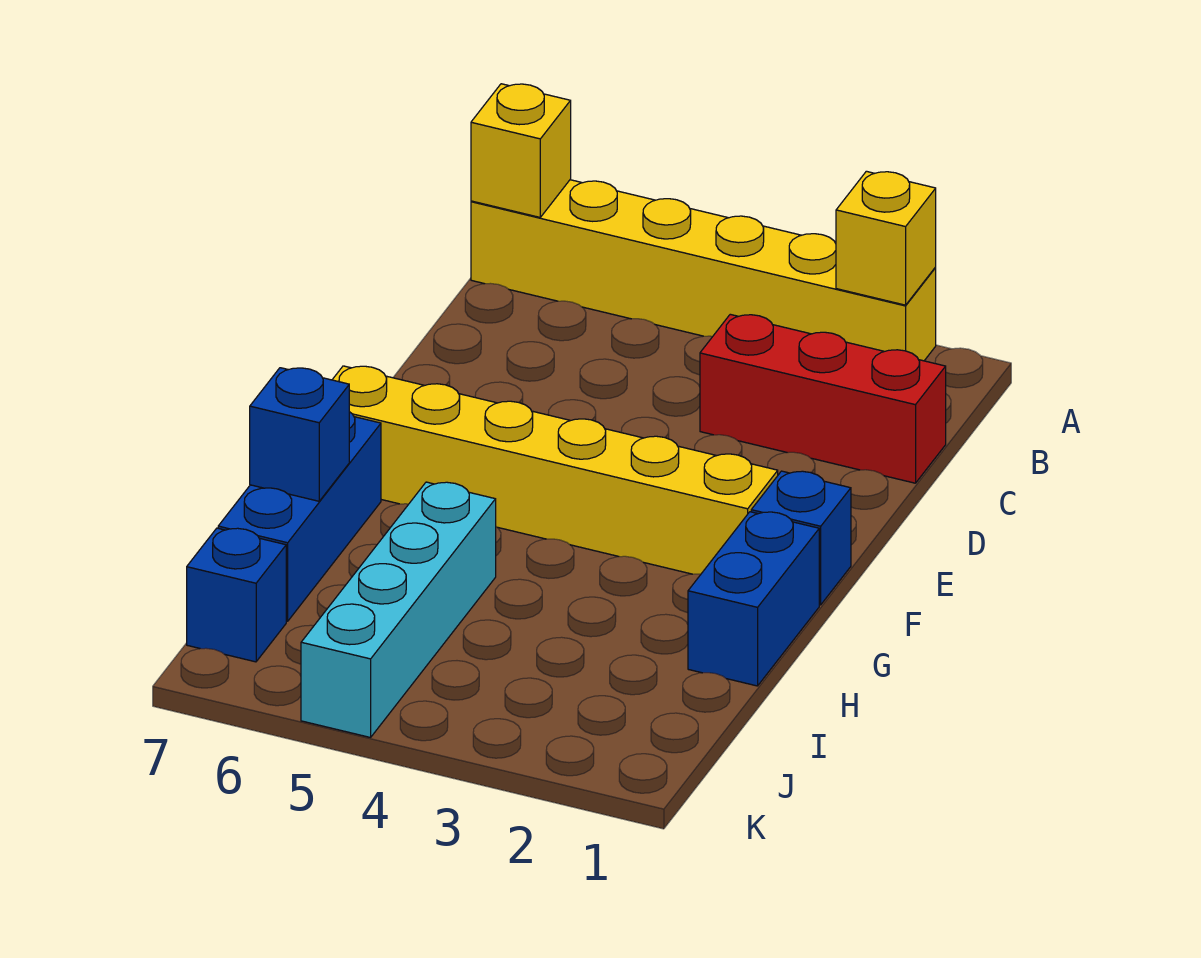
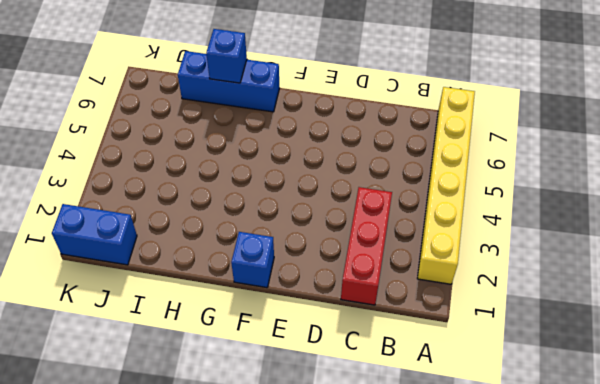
blue 1x2 brick [52,204,137,265] -> blue 1x2 brick moved to [688,512,819,686]
none -> yellow 1x6 brick [332,366,778,574]
none -> cyan 1x4 brick [301,482,496,737]

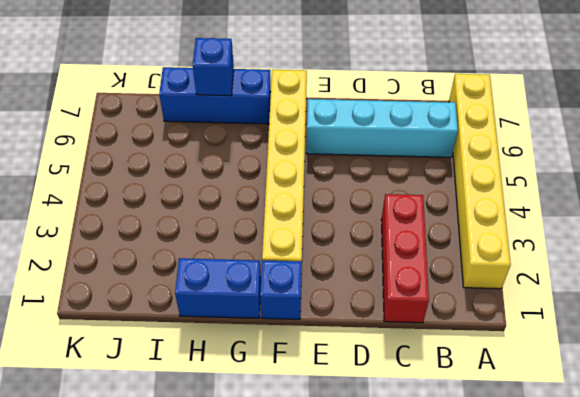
cyan 1x4 brick [306,99,458,157] -> cyan 1x4 brick moved to [301,482,496,737]
none -> blue 1x1 brick [187,528,286,662]
none -> yellow 1x1 brick [836,171,936,305]

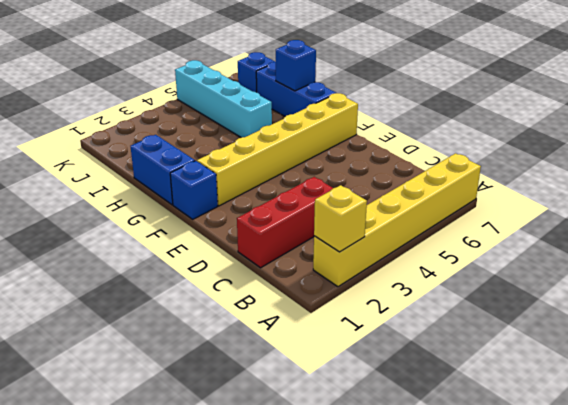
none -> yellow 1x1 brick [471,84,571,217]

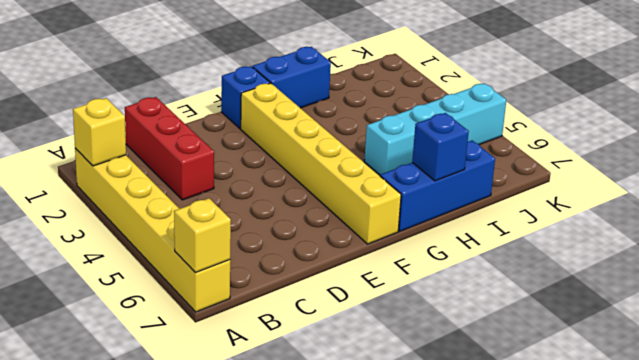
none -> blue 1x1 brick [187,528,286,662]

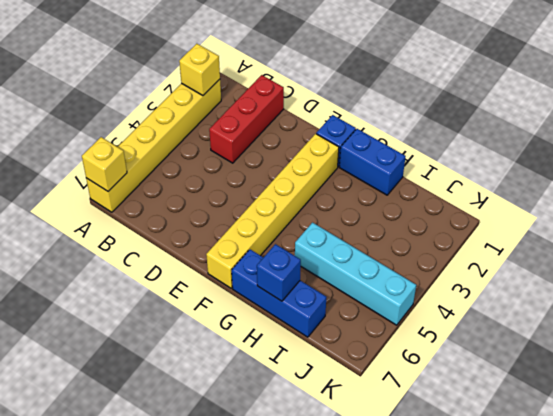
none -> blue 1x1 brick [187,528,286,662]

